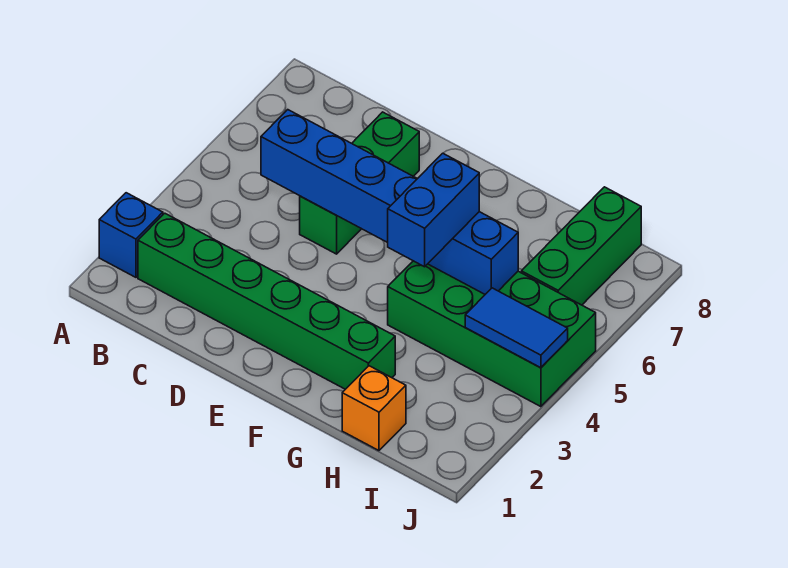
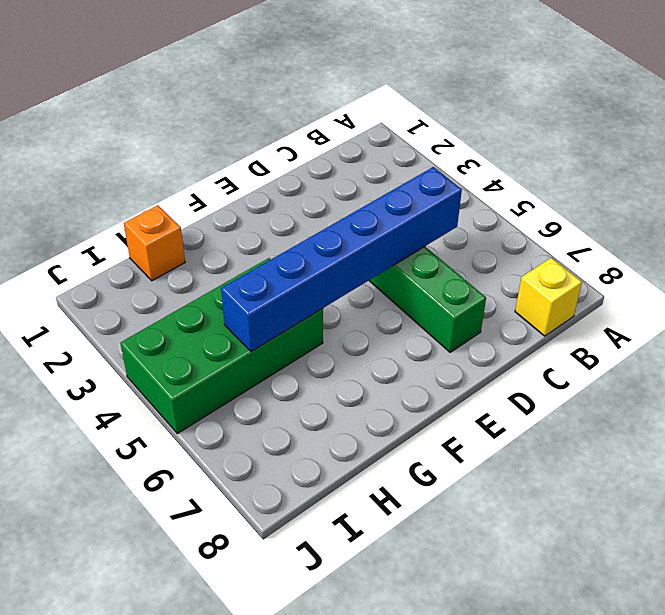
yellow 1x1 brick [515,258,582,336] -> none
none -> blue 1x1 brick [99,193,163,277]
none -> green 1x6 brick [138,213,395,389]

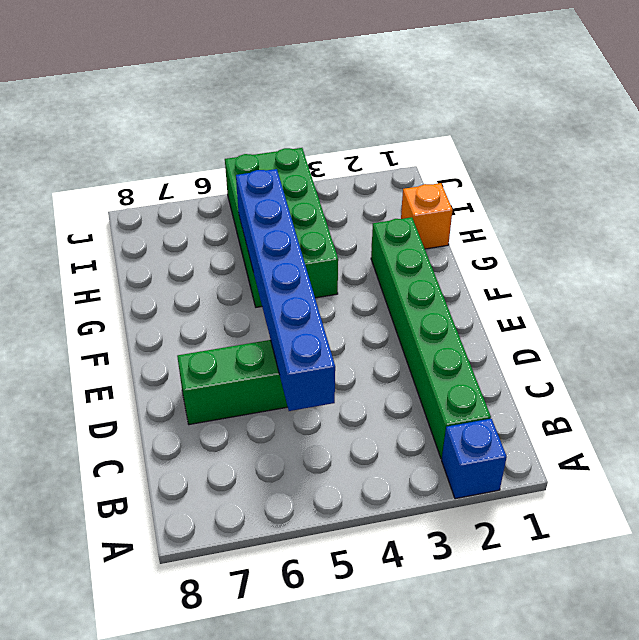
none -> green 1x3 brick [521,187,641,305]
none -> blue 1x2 tile [465,288,568,368]

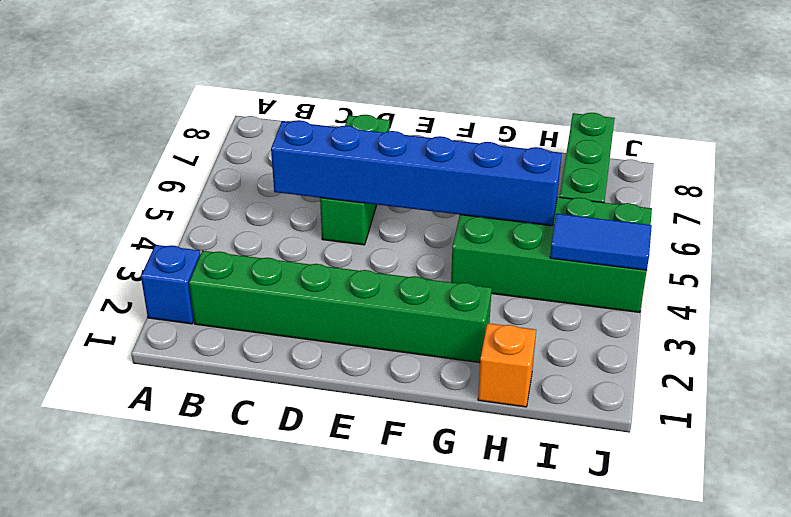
none -> blue 1x2 brick [388,153,479,267]

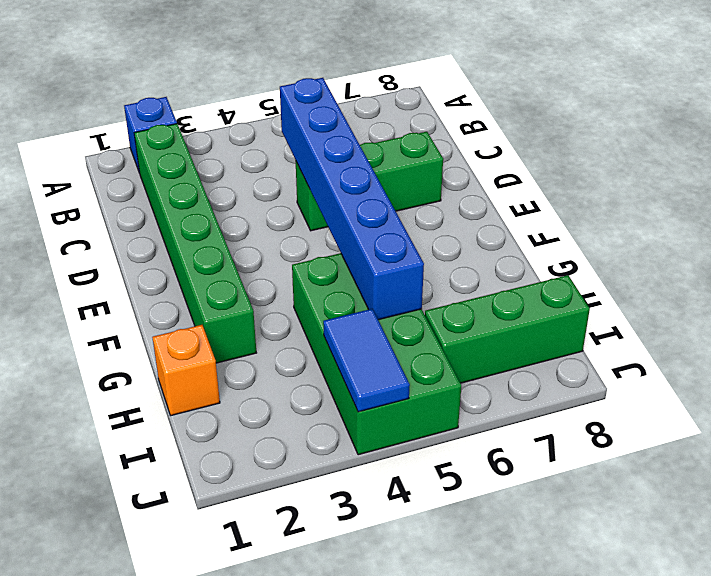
none -> blue 1x2 brick [388,153,479,267]

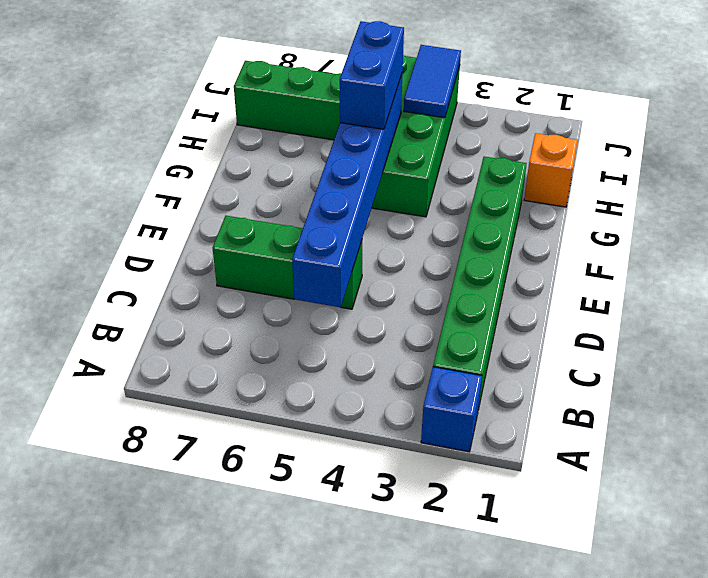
blue 1x2 brick [339,21,404,129] -> blue 1x2 brick turned to [388,153,479,267]

